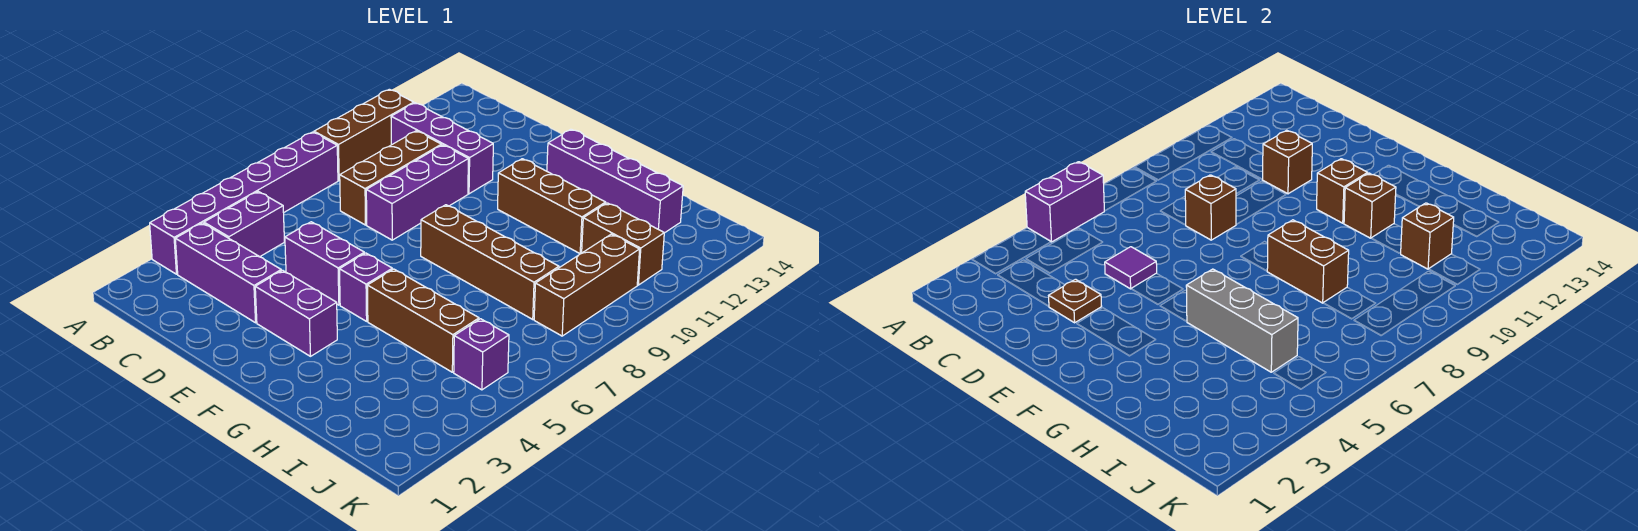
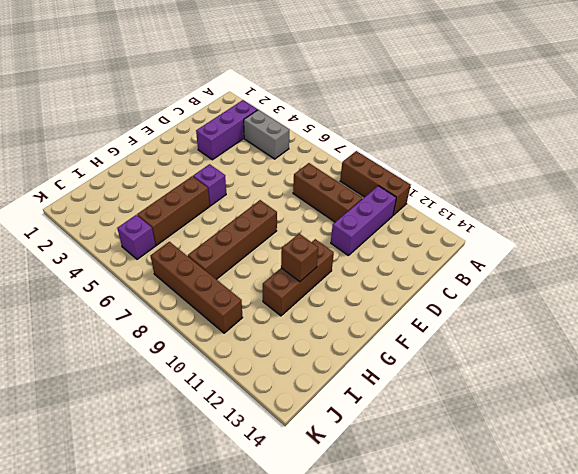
grey 1x2 brick [244,110,289,159] -> purple 1x2 brick [204,191,284,257]
brown 1x4 brick [150,242,242,333] -> brown 1x3 brick [534,234,640,336]
none -> purple 1x6 brick [150,132,338,274]
none -> purple 1x2 brick [285,222,364,305]
none -> purple 1x3 brick [366,145,468,240]

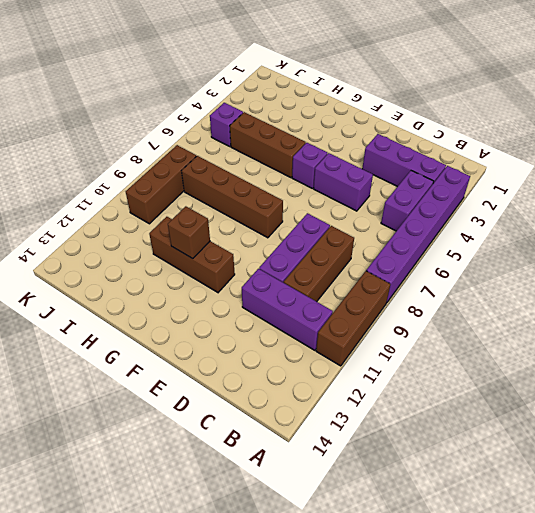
none -> purple 1x2 brick [255,270,337,356]
none -> purple 1x4 brick [547,129,683,233]
none -> brown 1x2 brick [582,203,664,285]

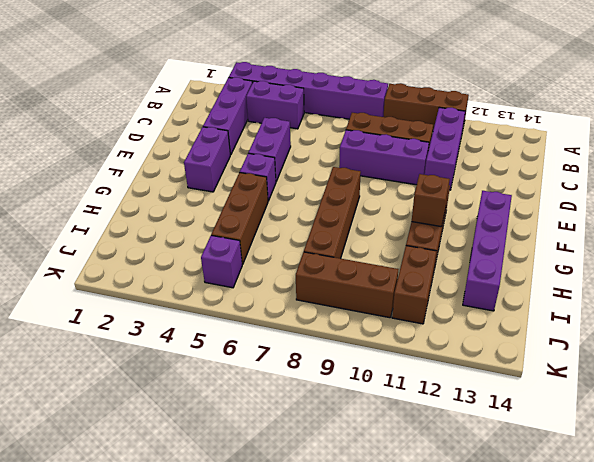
none -> purple 1x2 brick [1025,162,1104,242]
none -> brown 1x1 plate [1049,279,1102,323]
none -> purple 1x1 tile [1105,247,1157,289]

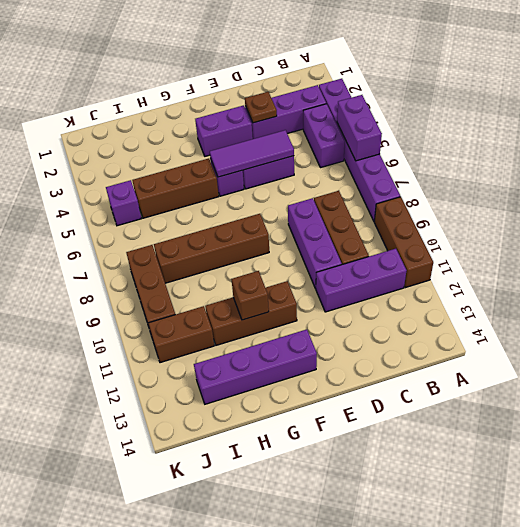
purple 1x3 tile [210,130,294,177] -> purple 1x1 tile [1105,247,1157,289]
none -> brown 1x1 brick [1185,175,1236,240]
none -> brown 1x1 brick [1262,130,1312,194]
none -> brown 1x1 brick [1317,159,1368,223]

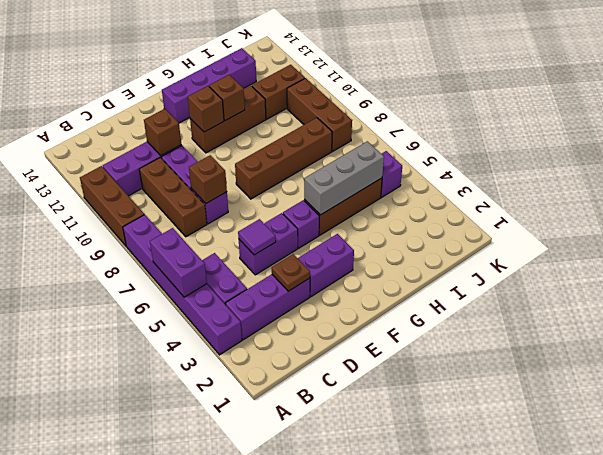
none -> brown 1x2 brick [1267,220,1349,303]
none -> brown 1x1 brick [1401,203,1454,269]

